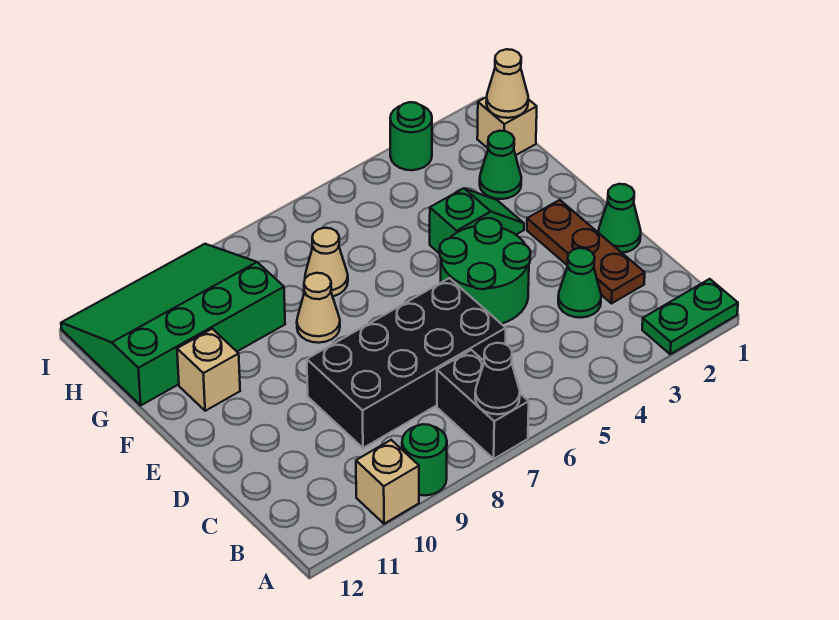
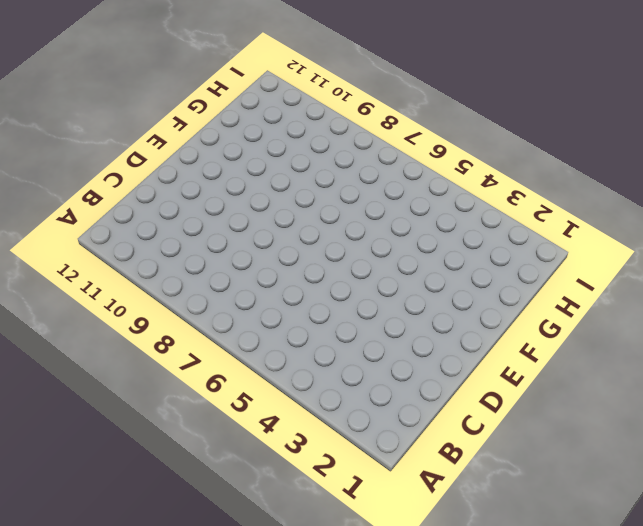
none -> green 1x2 plate [642,279,738,354]
none -> black 1x2 brick [437,350,529,459]
none -> green 1x1 round brick [402,424,447,495]

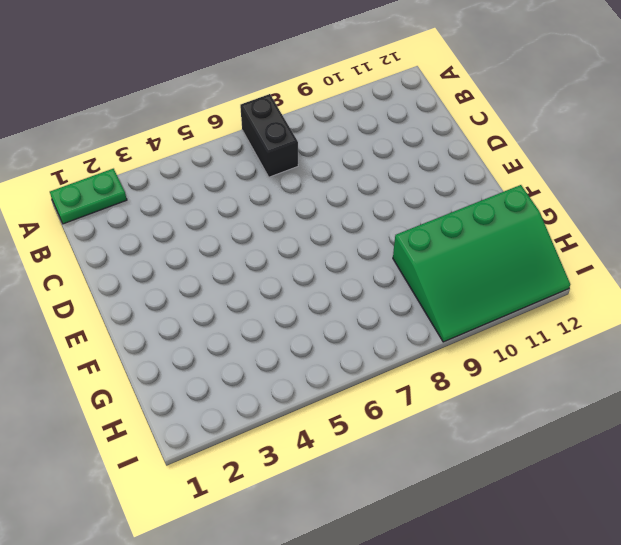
none -> green 1x1 round brick [402,424,447,495]
none -> tan 1x1 brick [356,440,419,524]
none -> brown 1x3 plate [527,200,645,303]

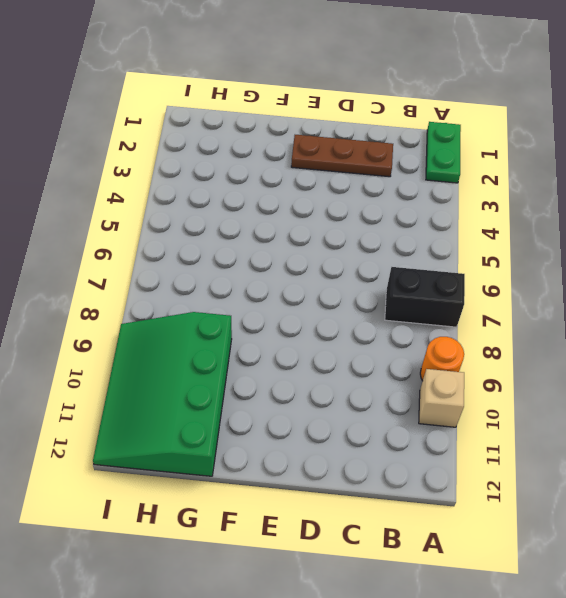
orange 1x1 round brick [420,337,464,381] -> green 1x1 round brick [402,424,447,495]
none -> green 1x1 cone [558,248,601,318]
none -> black 2x4 brick [307,278,506,448]
none -> green 1x1 cone [598,184,641,253]

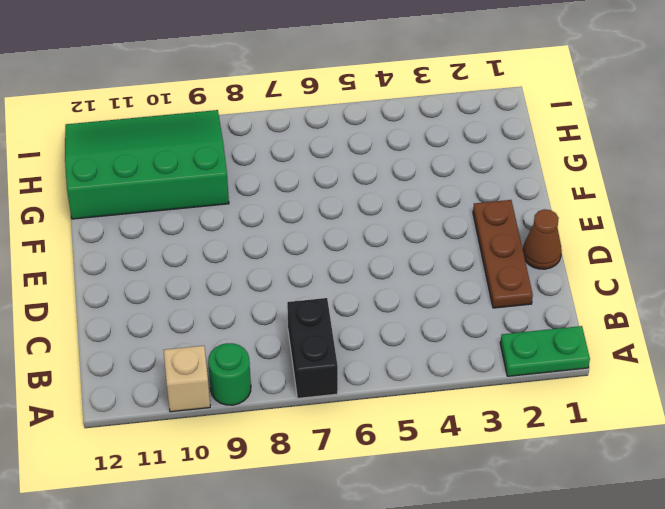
brown 1x1 cone [523,209,562,269] -> green 1x1 cone [598,184,641,253]
none -> green 1x1 cone [558,248,601,318]
none -> black 2x4 brick [307,278,506,448]
none -> green 2x2 round brick [440,218,530,324]

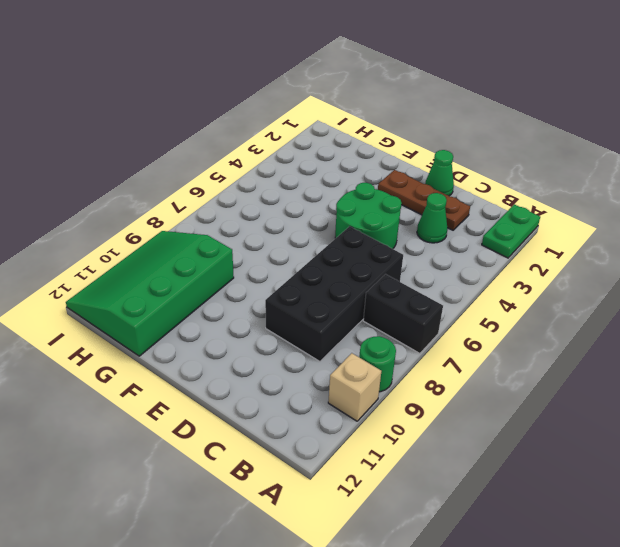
none -> green 1x2 slope [430,188,524,254]
none -> tan 1x1 cone [297,273,340,343]
none -> tan 1x1 brick [177,329,240,411]

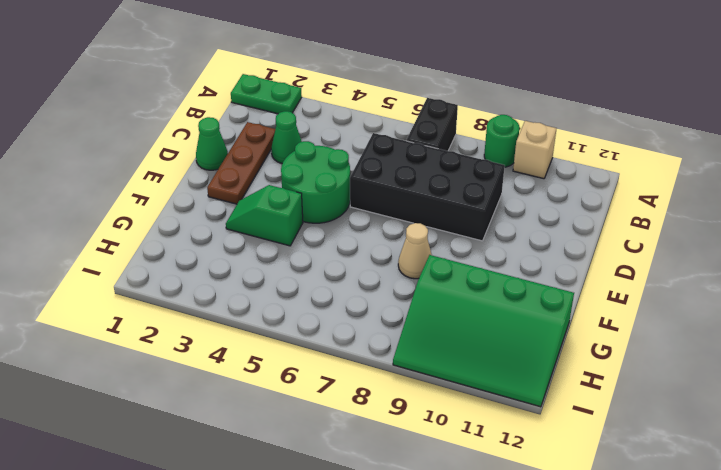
none -> tan 1x1 brick [177,329,240,411]
none -> green 1x1 cone [480,131,522,199]
none -> tan 1x1 cone [305,228,348,296]

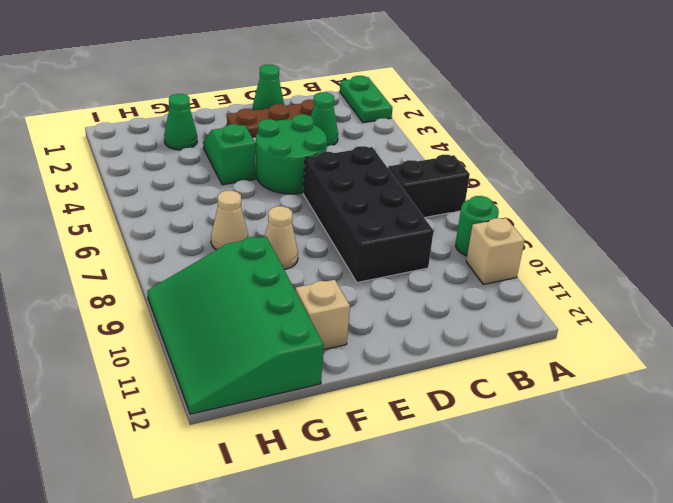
none -> tan 1x1 brick [477,97,537,155]
none -> green 1x1 round brick [390,102,432,170]
none -> black 1x1 cone [475,343,520,414]

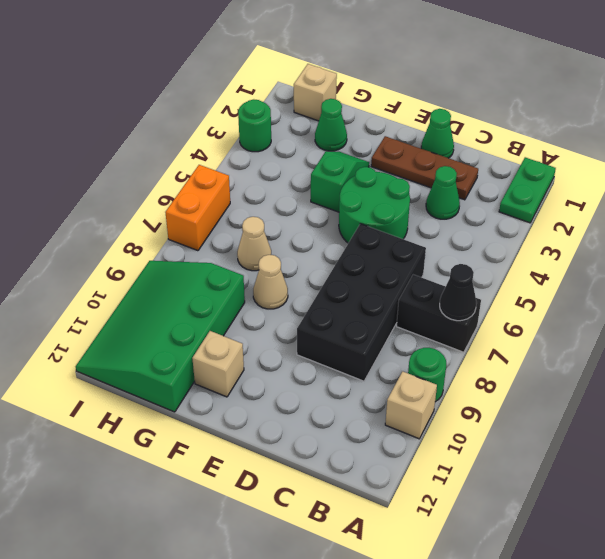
orange 1x2 brick [165,165,230,251] -> none
none -> tan 1x1 cone [486,49,528,118]

